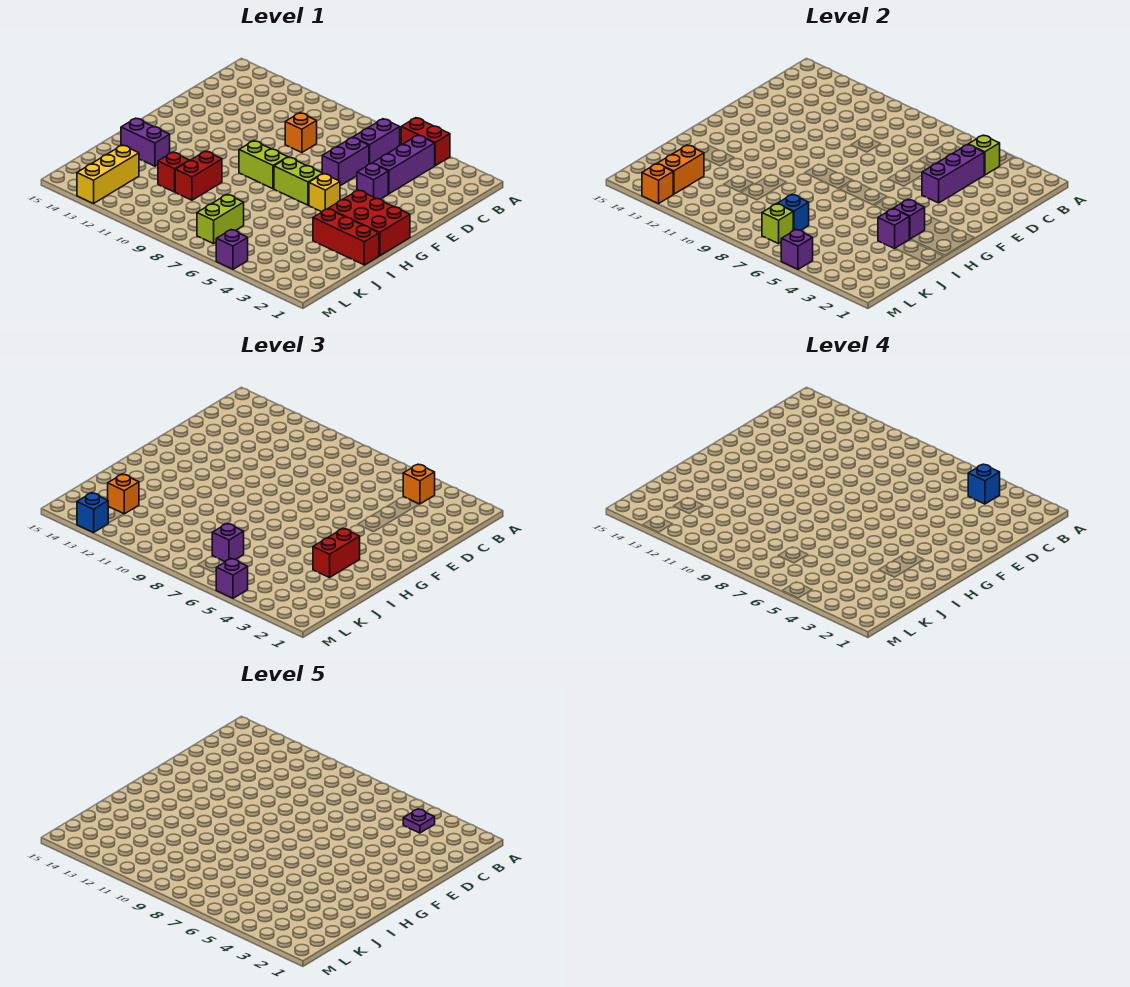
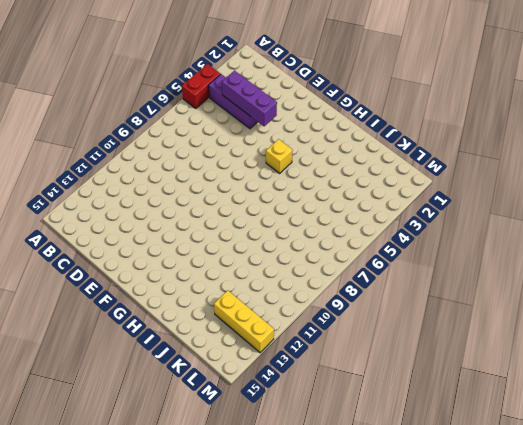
none -> purple 1x2 brick [353,119,400,164]
none -> purple 1x2 brick [322,137,369,186]
none -> orange 1x1 brick [285,113,317,153]
none -> purple 1x1 brick [357,163,388,199]

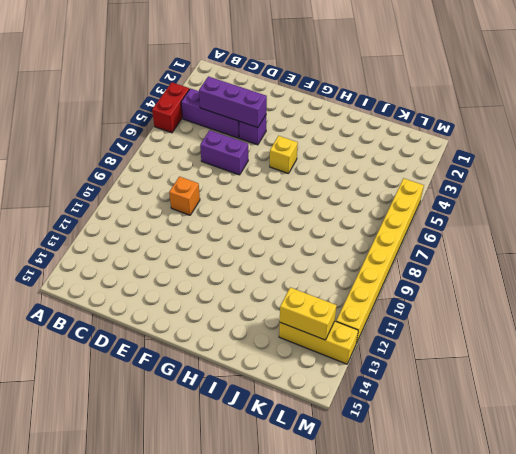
yellow 1x2 brick [280,287,337,340] -> orange 1x2 brick [657,145,704,194]
yellow 1x8 brick [336,178,424,343] -> purple 1x1 brick [216,230,248,269]
none -> purple 1x2 brick [353,119,400,164]
none -> red 2x3 brick [328,190,410,256]
none -> lime 1x2 brick [274,157,323,205]
none -> lime 1x2 brick [239,141,288,189]

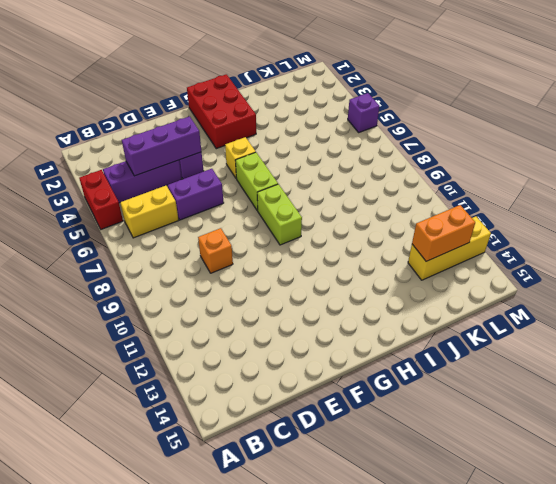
yellow 1x2 brick [120,185,179,238] -> purple 1x2 brick [353,119,400,164]
none -> red 1x3 brick [313,209,379,265]
none -> red 1x2 brick [175,151,222,200]
none -> purple 1x2 brick [121,118,170,166]
none -> red 1x1 brick [158,152,190,192]

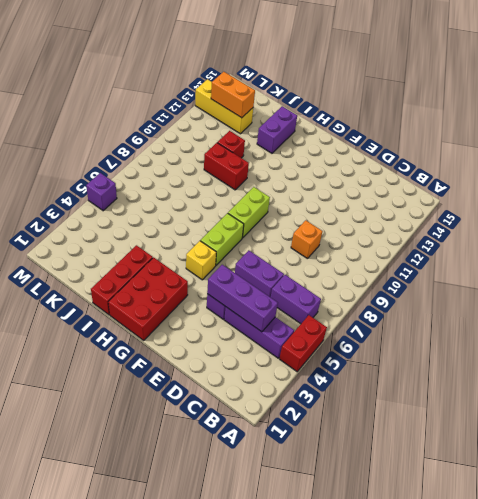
none -> lime 1x2 brick [197,195,244,244]
none -> lime 1x1 brick [968,136,1000,175]
none -> purple 1x1 brick [893,200,925,239]
none -> purple 1x1 brick [878,209,909,249]

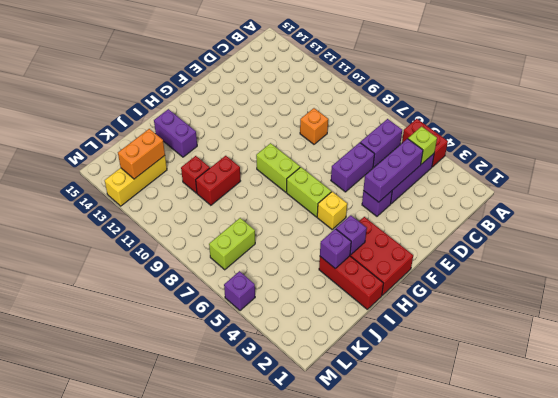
none -> blue 1x1 brick [777,195,809,231]
none -> lime 1x1 brick [762,204,793,244]
none -> purple 1x1 brick [781,230,813,269]
none -> orange 1x1 brick [642,164,673,204]

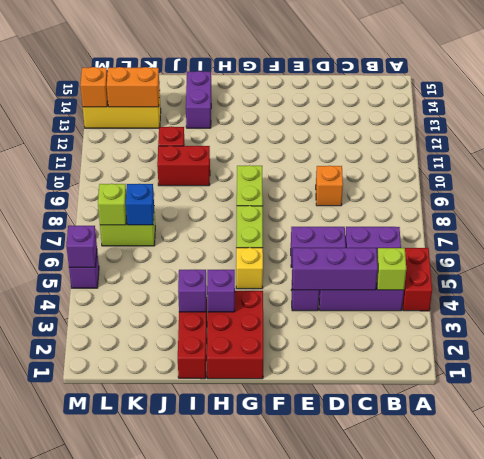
none -> orange 1x1 brick [403,465,435,504]
none -> red 1x2 brick [313,529,360,578]
none -> purple 1x1 brick [212,524,244,562]
none -> orange 1x1 brick [108,474,139,514]

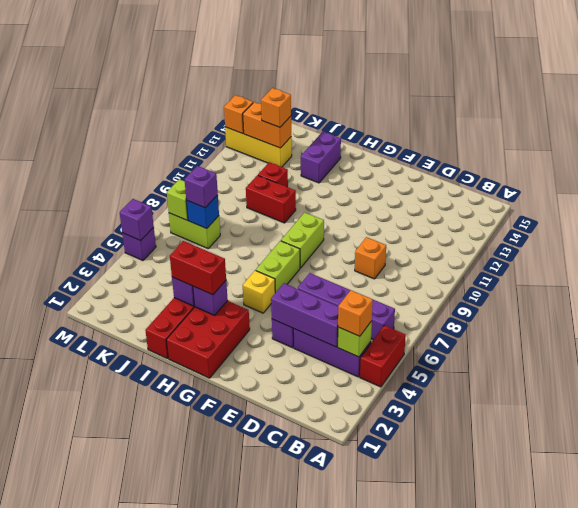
none -> purple 1x1 brick [216,559,248,598]
none -> blue 1x1 brick [77,493,108,533]
none -> blue 1x1 brick [968,465,1000,504]
none -> purple 1x1 plate [403,809,435,833]

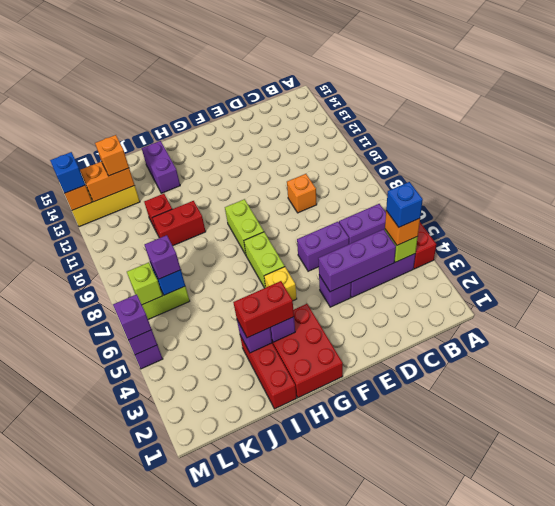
none -> purple 1x1 plate [403,809,435,833]

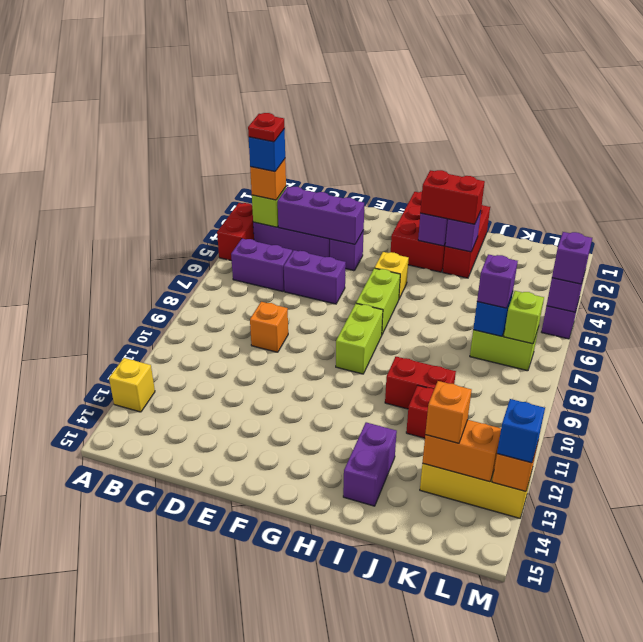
yellow 1x1 brick [109,358,155,412] -> none
red 1x1 plate [248,113,285,142] -> purple 1x1 plate [403,809,435,833]

